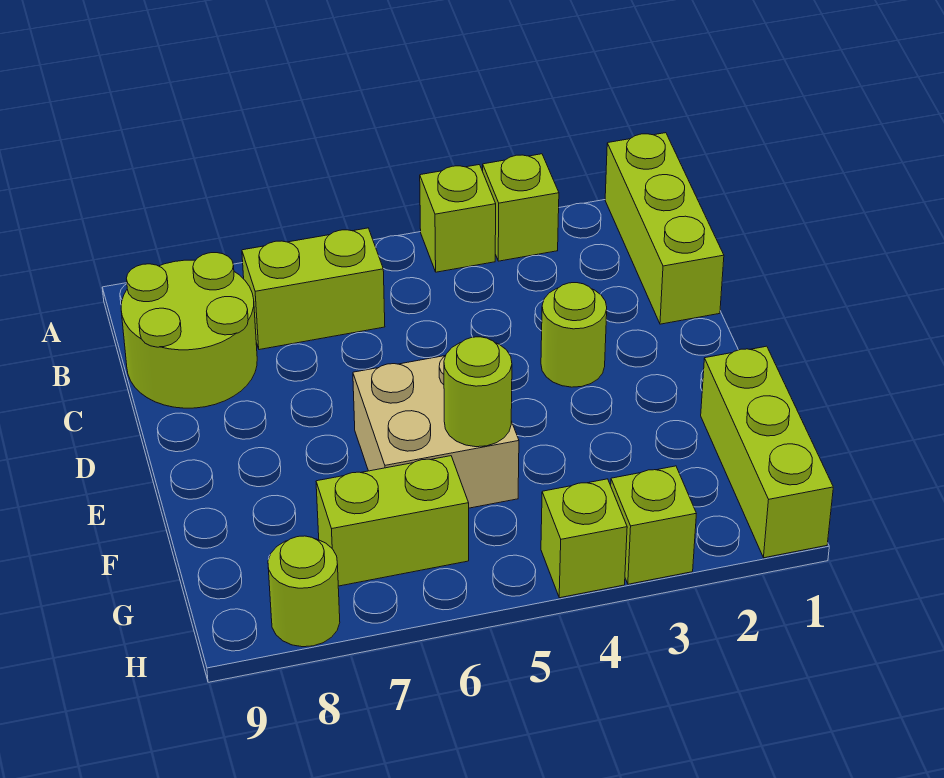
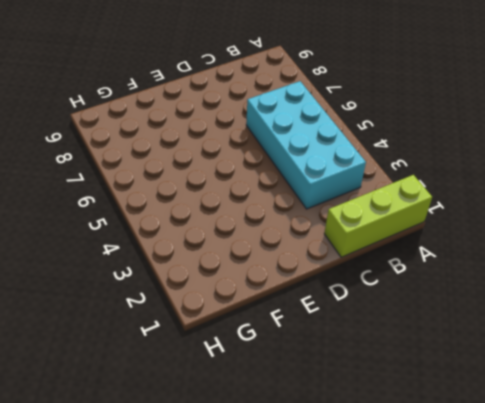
cyan 2x4 brick [246,81,366,209] -> lime 1x2 brick [242,228,385,350]
none -> lime 1x1 brick [483,154,559,261]
none -> lime 1x1 brick [420,165,496,272]
none -> lime 2x2 round brick [121,253,257,408]

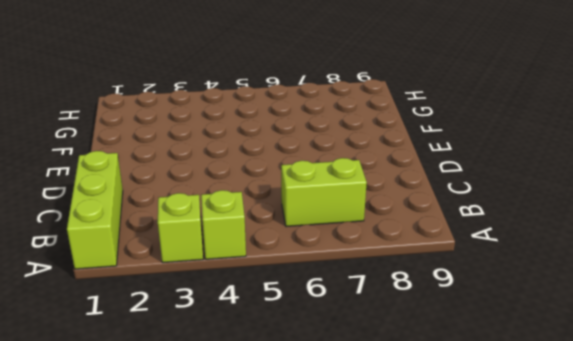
none -> lime 2x2 round brick [121,253,257,408]
none -> lime 1x1 round brick [541,283,607,387]
none -> tan 2x2 brick [353,356,519,508]

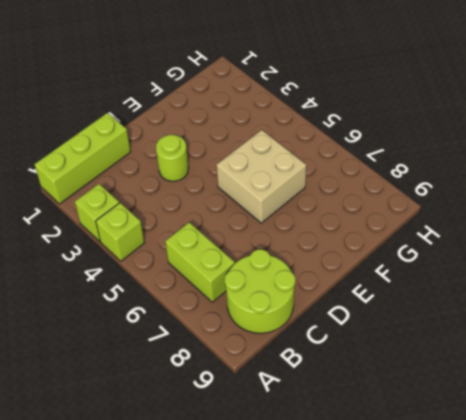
none -> lime 1x3 brick [701,346,833,558]
none -> lime 1x2 brick [316,456,469,586]
none -> lime 1x1 brick [611,466,696,584]

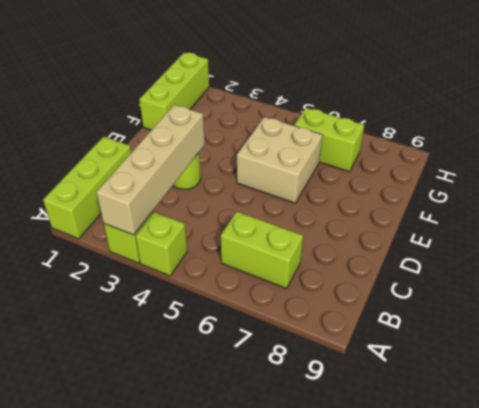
tan 1x4 brick [96,105,205,235] -> none
none -> lime 2x2 round brick [121,253,257,408]
none -> lime 1x1 brick [611,466,696,584]
none -> lime 1x1 brick [541,479,627,598]

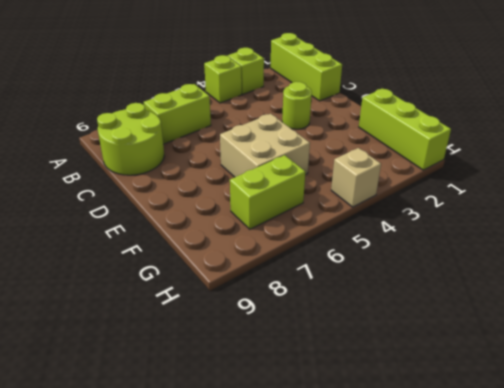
tan 1x1 brick [331,148,381,207] -> lime 1x1 brick [541,479,627,598]
none -> lime 1x1 brick [611,466,696,584]
none -> lime 1x1 round brick [268,536,340,647]
none -> lime 1x1 round brick [444,337,512,447]

